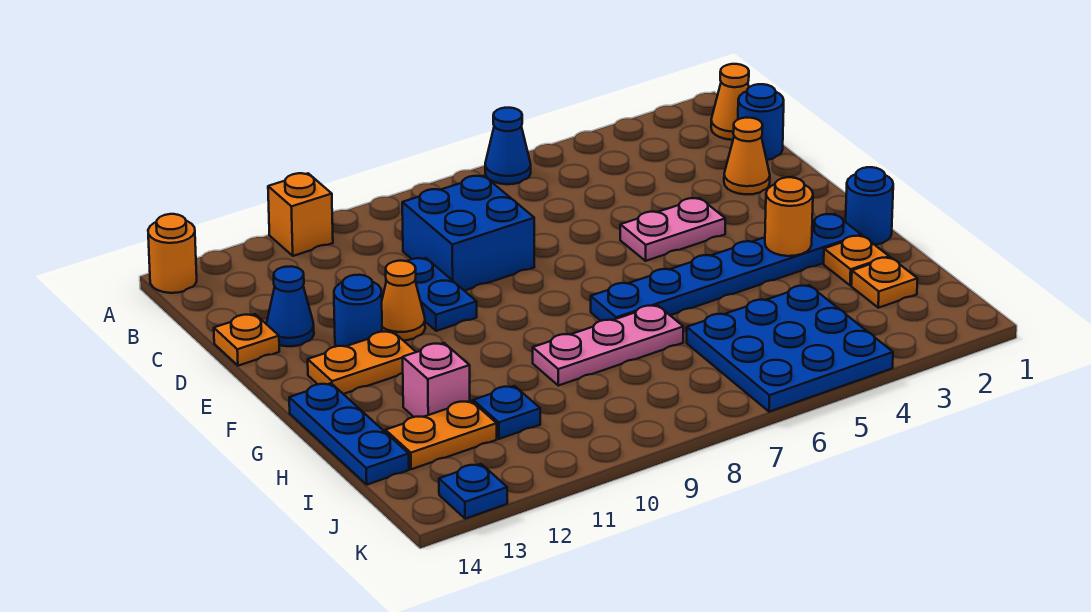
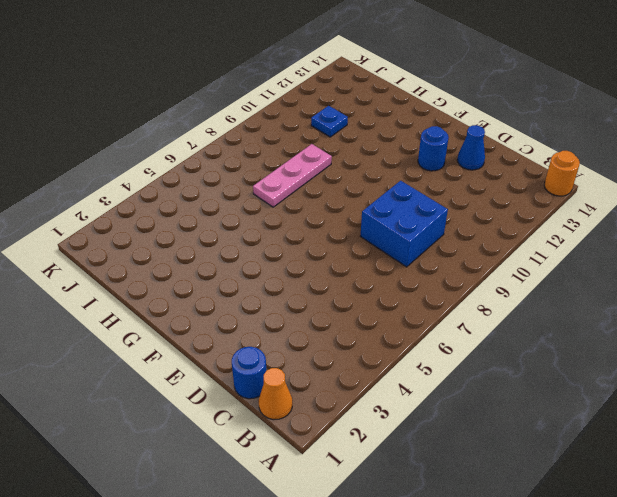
none -> blue 1x1 cone [485,108,531,184]
none -> orange 1x1 brick [268,173,333,256]
none -> orange 1x1 cone [724,118,770,194]

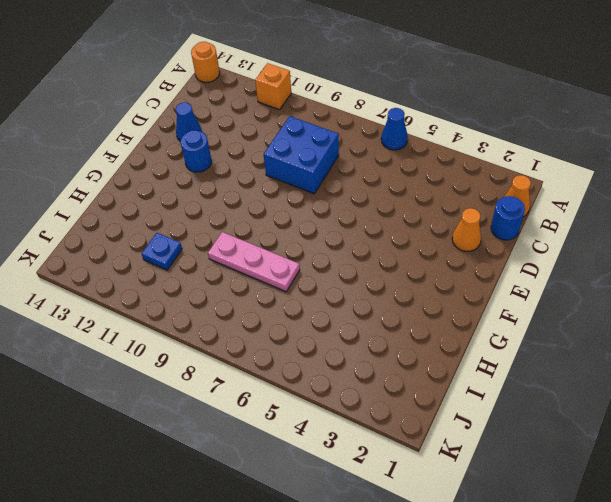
none -> blue 1x2 plate [386,258,477,331]
none -> orange 1x1 plate [214,314,279,366]
none -> pink 1x2 plate [620,198,725,261]

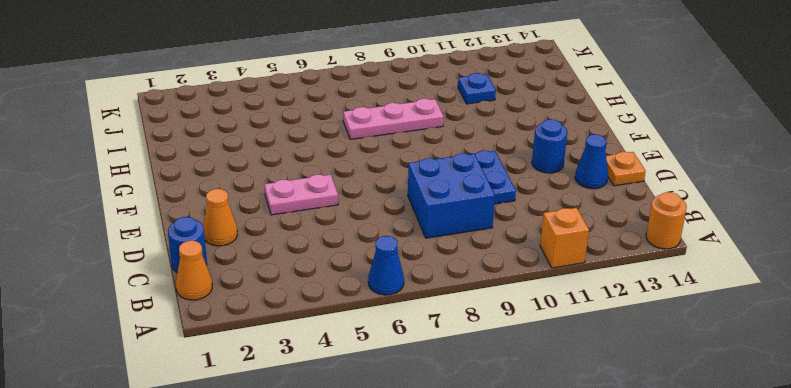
none -> orange 1x1 cone [382,261,425,340]
none -> orange 1x2 plate [308,331,416,394]
none -> blue 1x1 round brick [846,167,893,245]

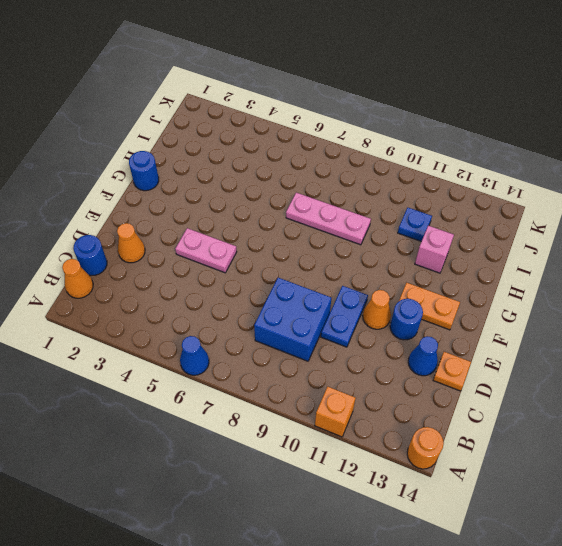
none -> blue 1x6 plate [591,214,861,321]
none -> blue 1x3 plate [289,383,409,485]
none -> orange 1x1 plate [824,236,889,285]

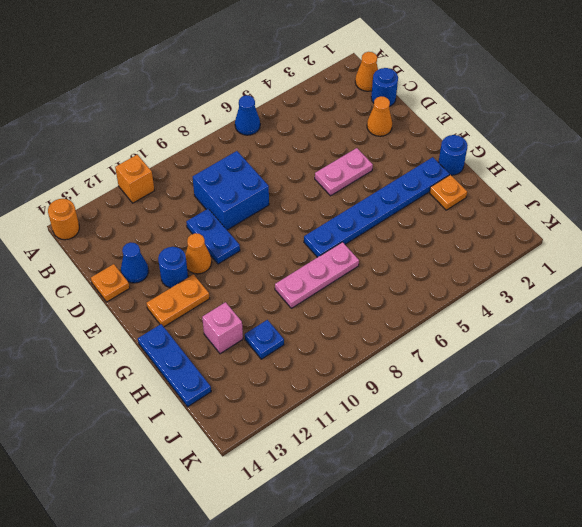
none -> orange 1x1 plate [851,257,918,308]
none -> blue 3x3 plate [687,285,893,412]
none -> orange 1x2 plate [386,401,497,469]

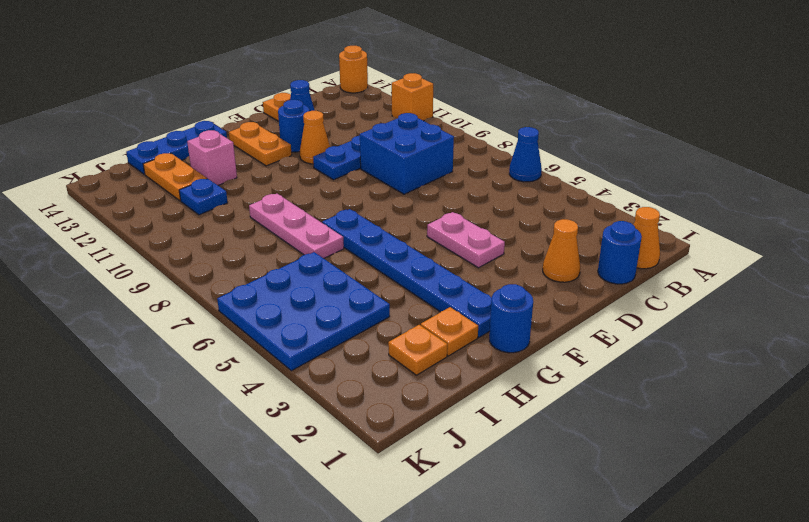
none -> blue 1x1 plate [439,464,507,519]
none -> orange 1x1 round brick [765,177,813,256]

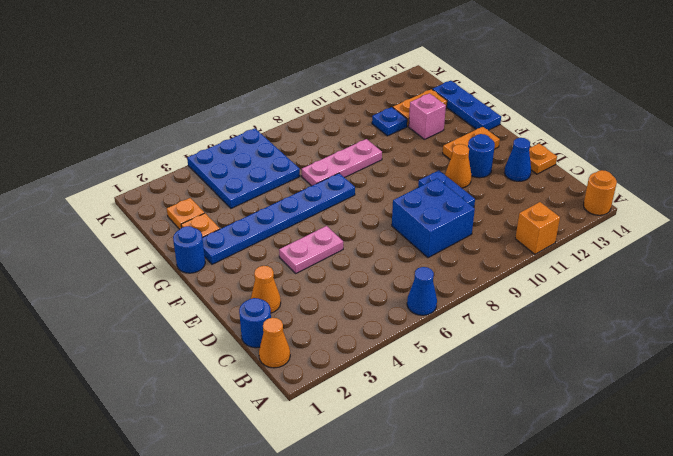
none -> blue 1x1 plate [439,464,507,519]
none -> orange 1x1 round brick [765,177,813,256]

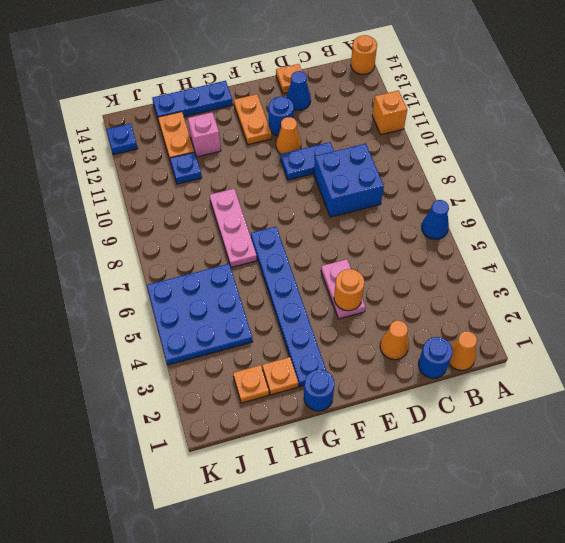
orange 1x1 round brick [334,269,364,311] -> orange 1x1 round brick moved to [765,177,813,256]

